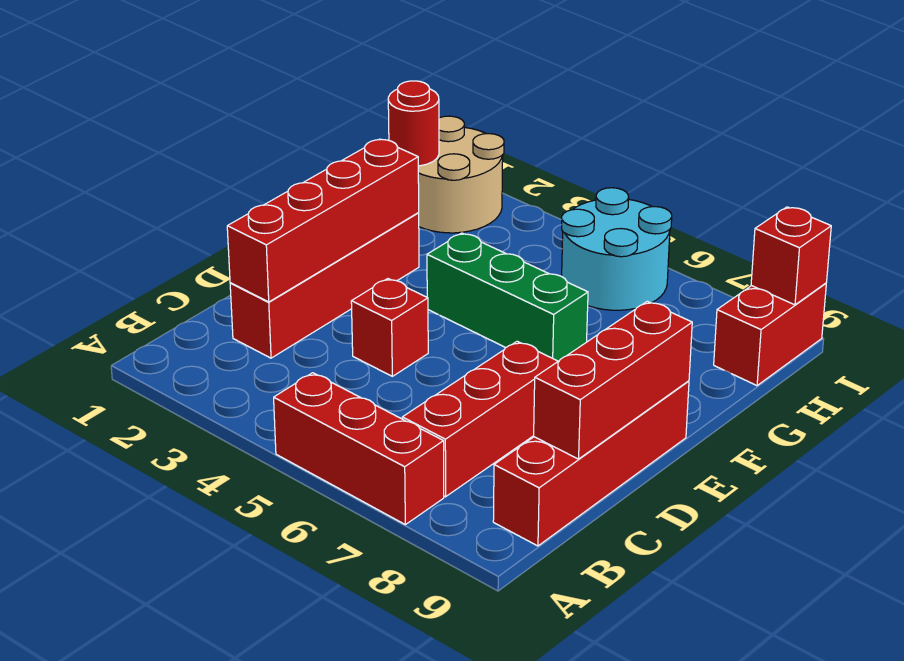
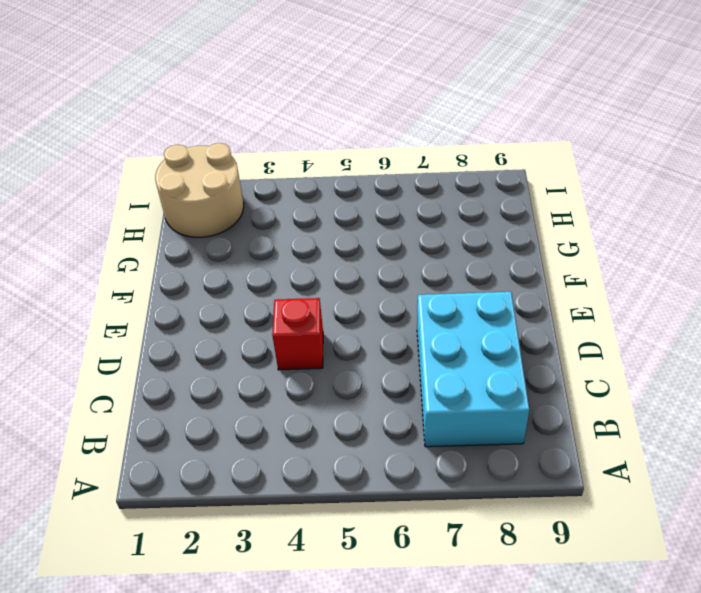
cyan 2x3 brick [417,292,529,447] -> red 1x3 brick [402,341,558,497]
none -> red 1x3 brick [274,373,444,525]
none -> red 1x4 brick [493,381,689,546]
none -> red 1x4 brick [230,213,419,358]

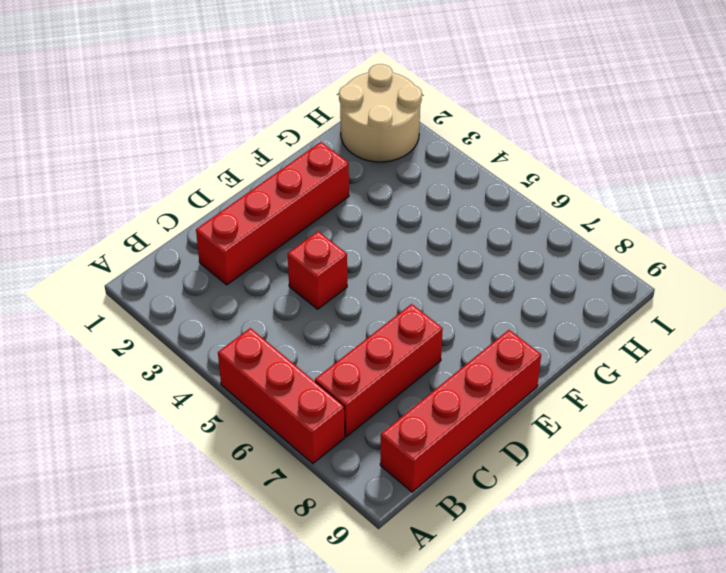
none -> green 1x3 brick [427,233,588,361]
none -> cyan 2x2 round brick [562,188,672,310]
none -> red 1x2 brick [714,283,826,386]

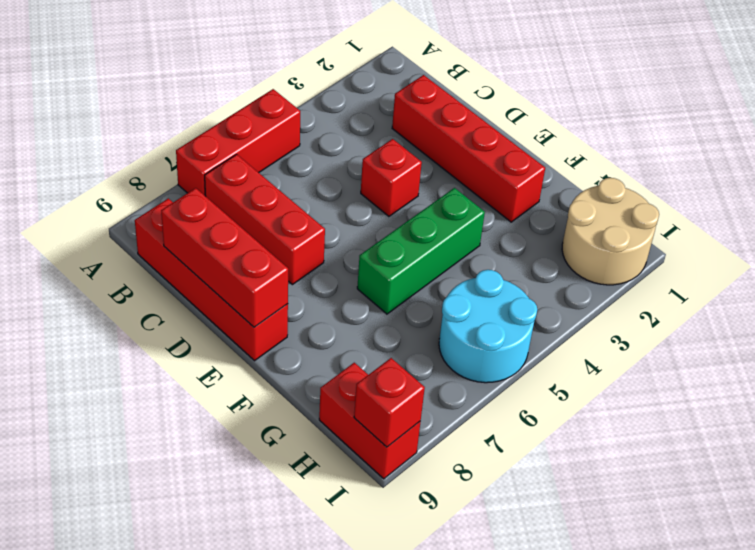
none -> red 1x4 brick [227,139,419,302]
none -> red 1x1 round brick [388,81,439,166]

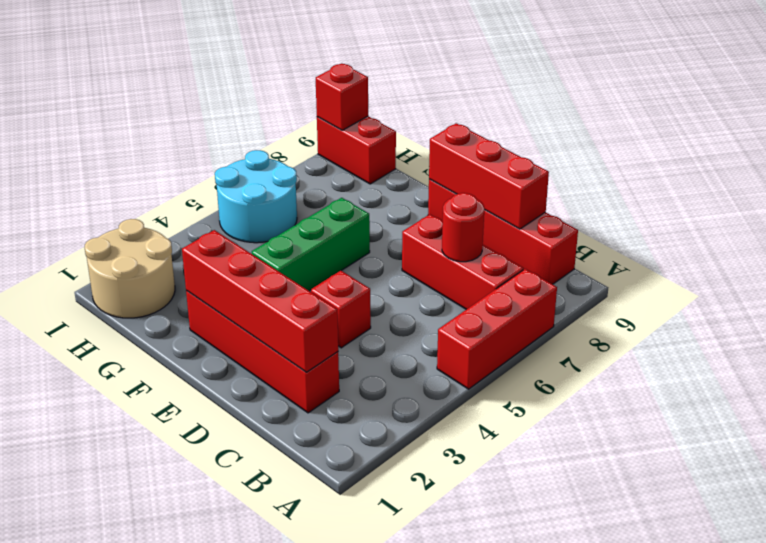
red 1x1 round brick [442,193,484,262] -> red 1x1 round brick moved to [388,81,439,166]

